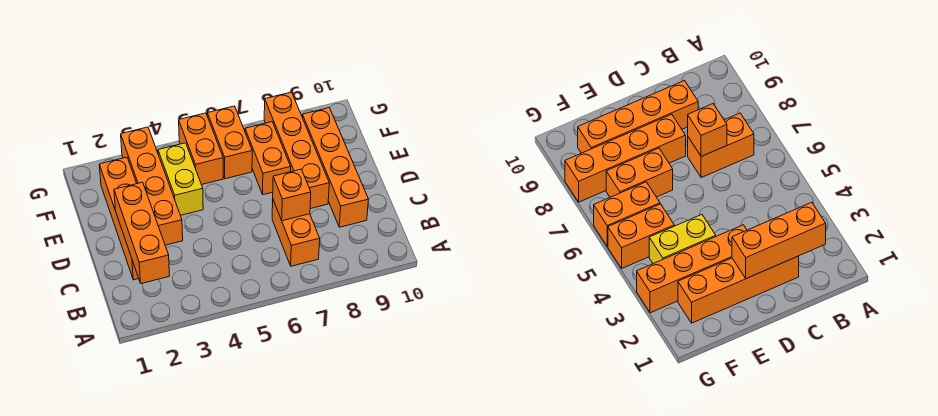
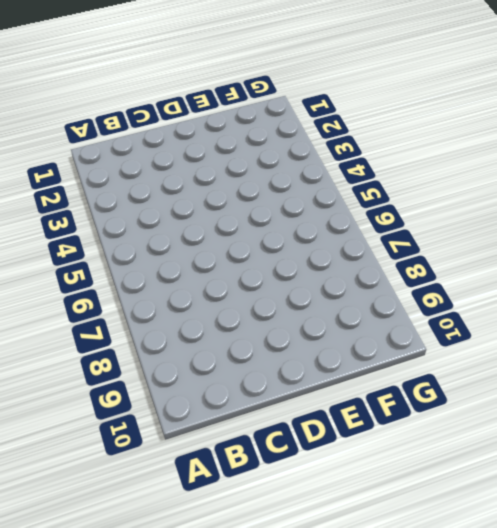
none -> orange 1x2 brick [272,200,320,266]
none -> orange 1x4 brick [99,157,139,280]

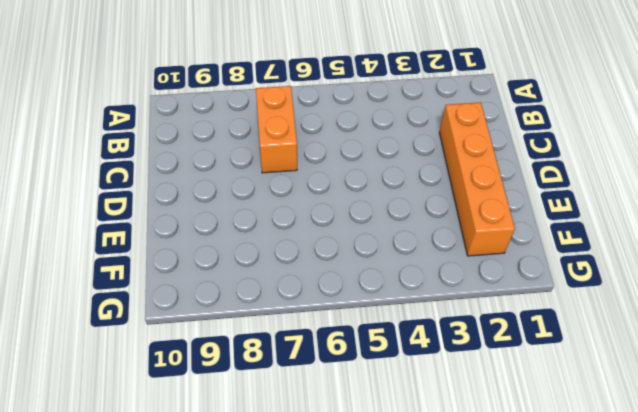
none -> orange 1x4 brick [302,108,369,227]
none -> orange 1x4 brick [121,127,183,245]

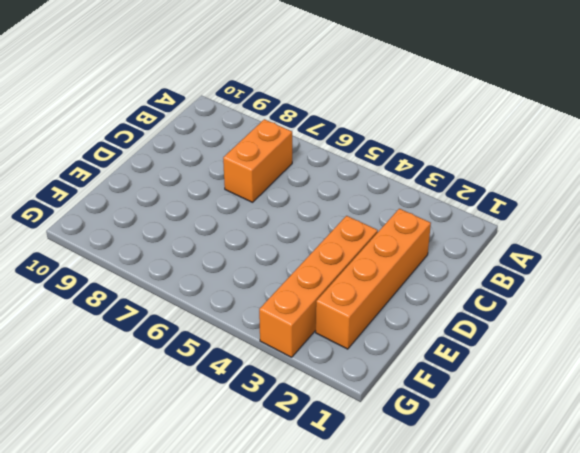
none -> orange 1x4 brick [302,108,369,227]
none -> orange 1x4 brick [264,92,329,209]

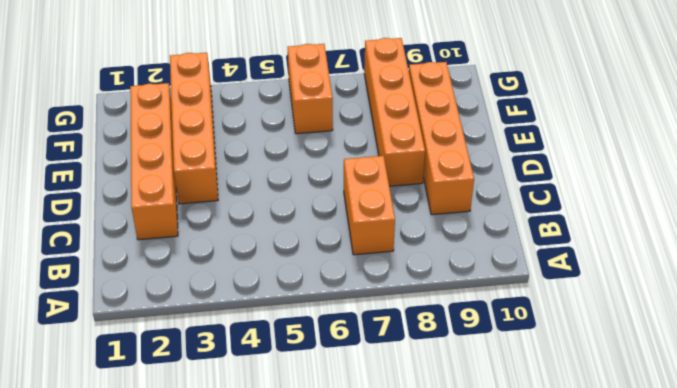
none -> yellow 1x2 brick [158,143,203,215]
none -> orange 1x2 brick [245,122,291,195]

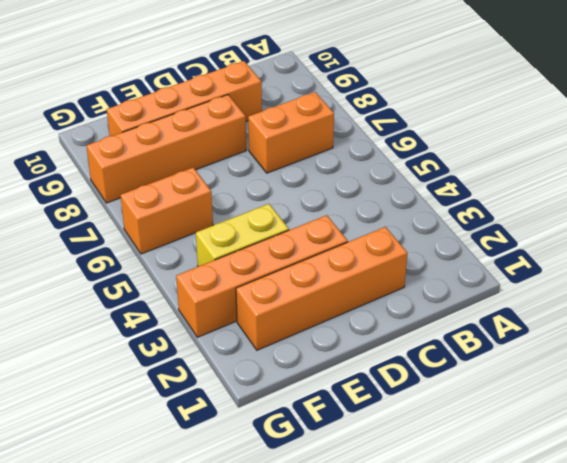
none -> orange 1x2 brick [245,122,291,195]
none -> orange 1x2 brick [179,113,223,185]

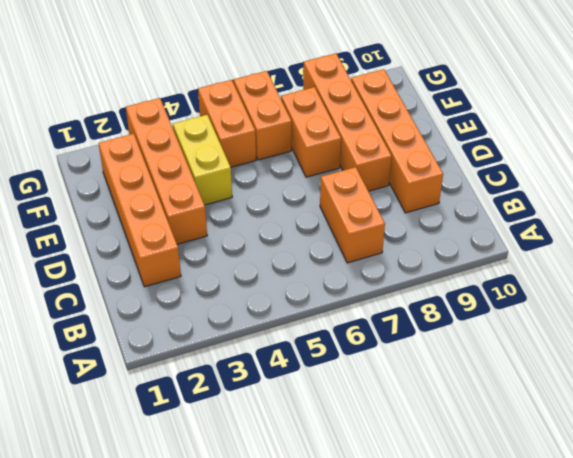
none -> orange 1x3 brick [114,182,170,284]
none -> orange 1x1 brick [273,169,311,221]

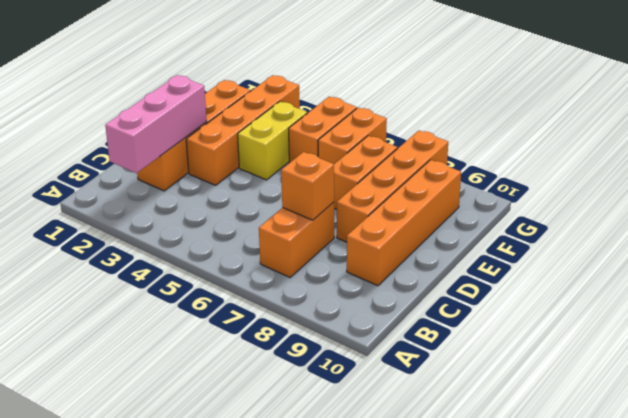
pink 1x3 brick [105,75,207,173] -> orange 1x3 brick [114,182,170,284]

